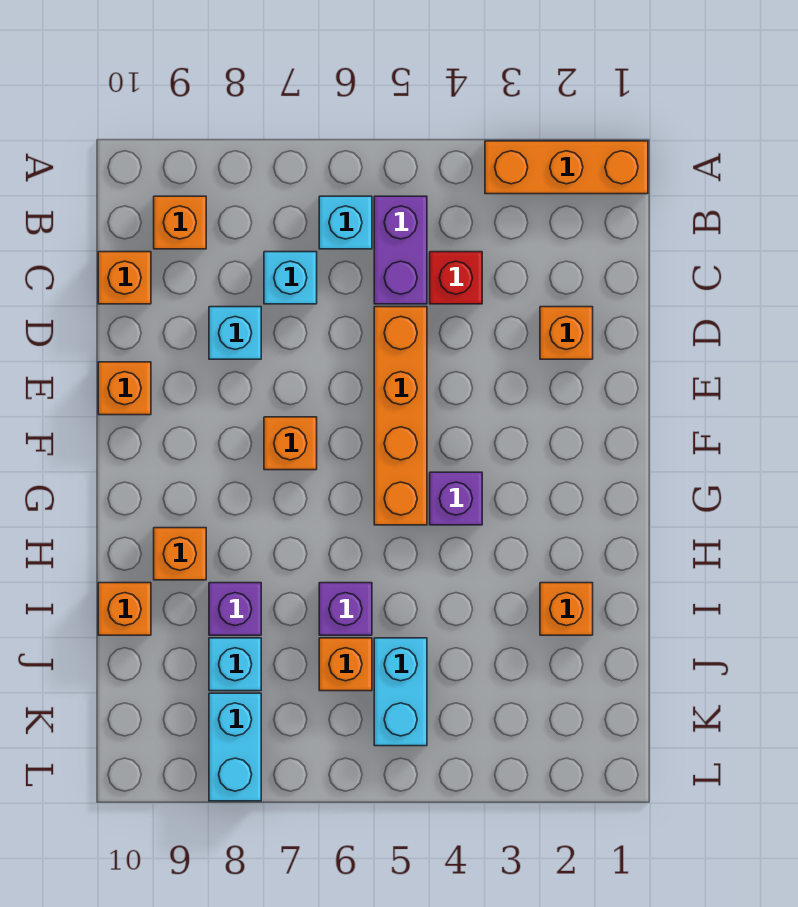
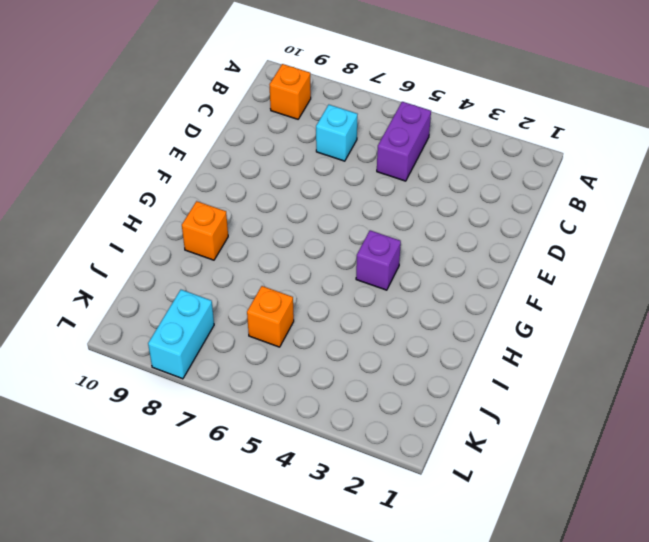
none -> orange 1x3 brick [485,141,648,194]
none -> cyan 1x1 brick [319,196,372,249]
none -> red 1x1 brick [430,252,482,304]

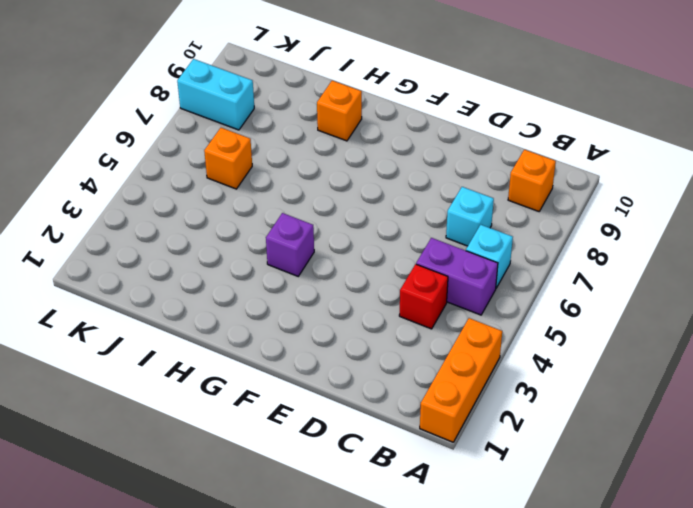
none -> orange 1x1 brick [98,252,151,304]
none -> orange 1x1 brick [540,307,593,359]
none -> orange 1x4 brick [374,307,427,525]

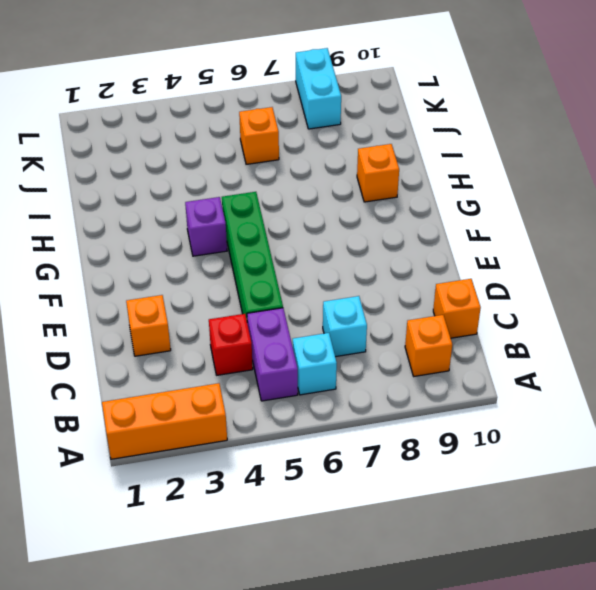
green 1x4 brick [222,192,283,320] -> orange 1x4 brick [374,307,427,525]
none -> cyan 1x1 brick [209,307,261,359]
none -> orange 1x1 brick [98,362,151,415]
none -> orange 1x1 brick [264,417,317,470]

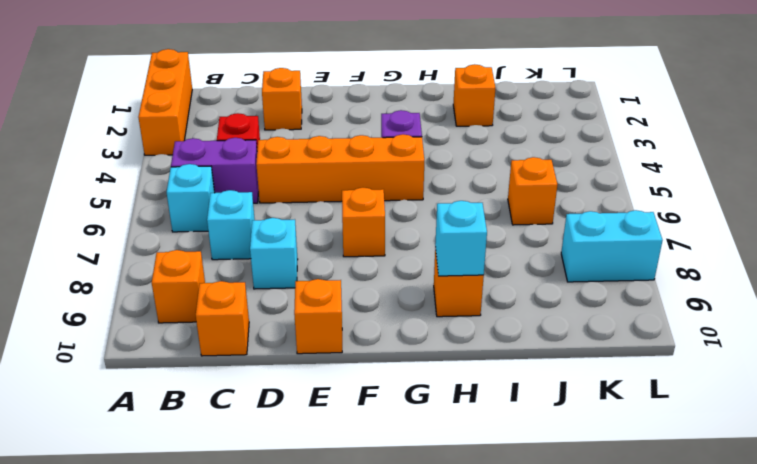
cyan 1x1 brick [435,201,487,276] -> cyan 1x1 brick moved to [209,638,261,691]
none -> purple 1x1 brick [319,583,372,635]
none -> purple 1x1 brick [209,583,261,635]
none -> orange 1x1 brick [98,583,151,635]

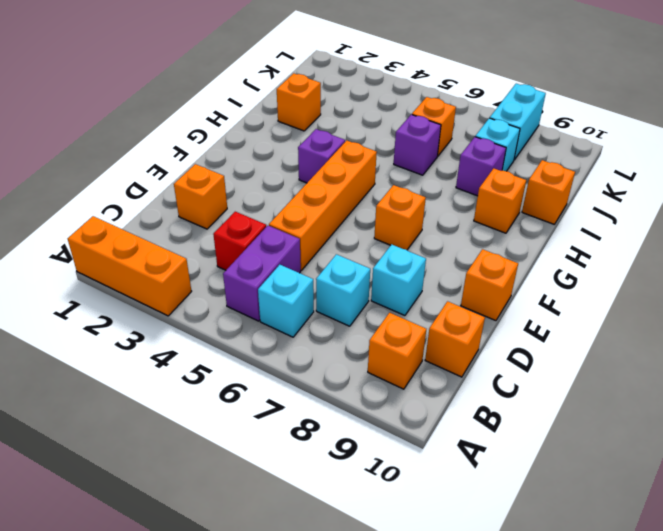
none -> cyan 1x2 brick [374,638,427,746]

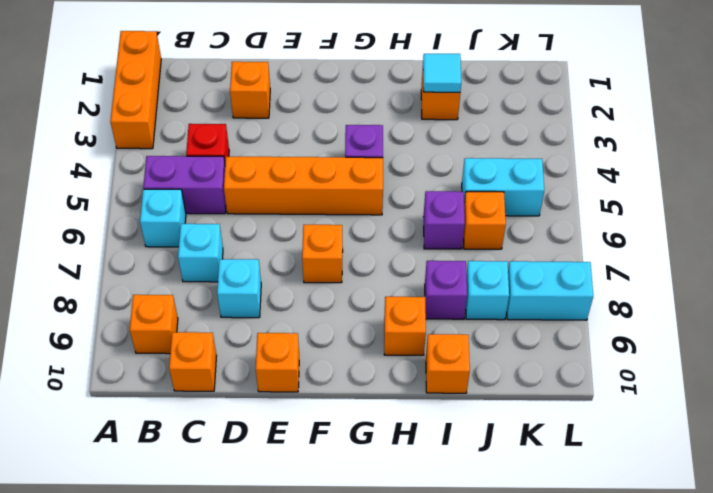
cyan 1x1 tile [423,54,461,92] -> none

